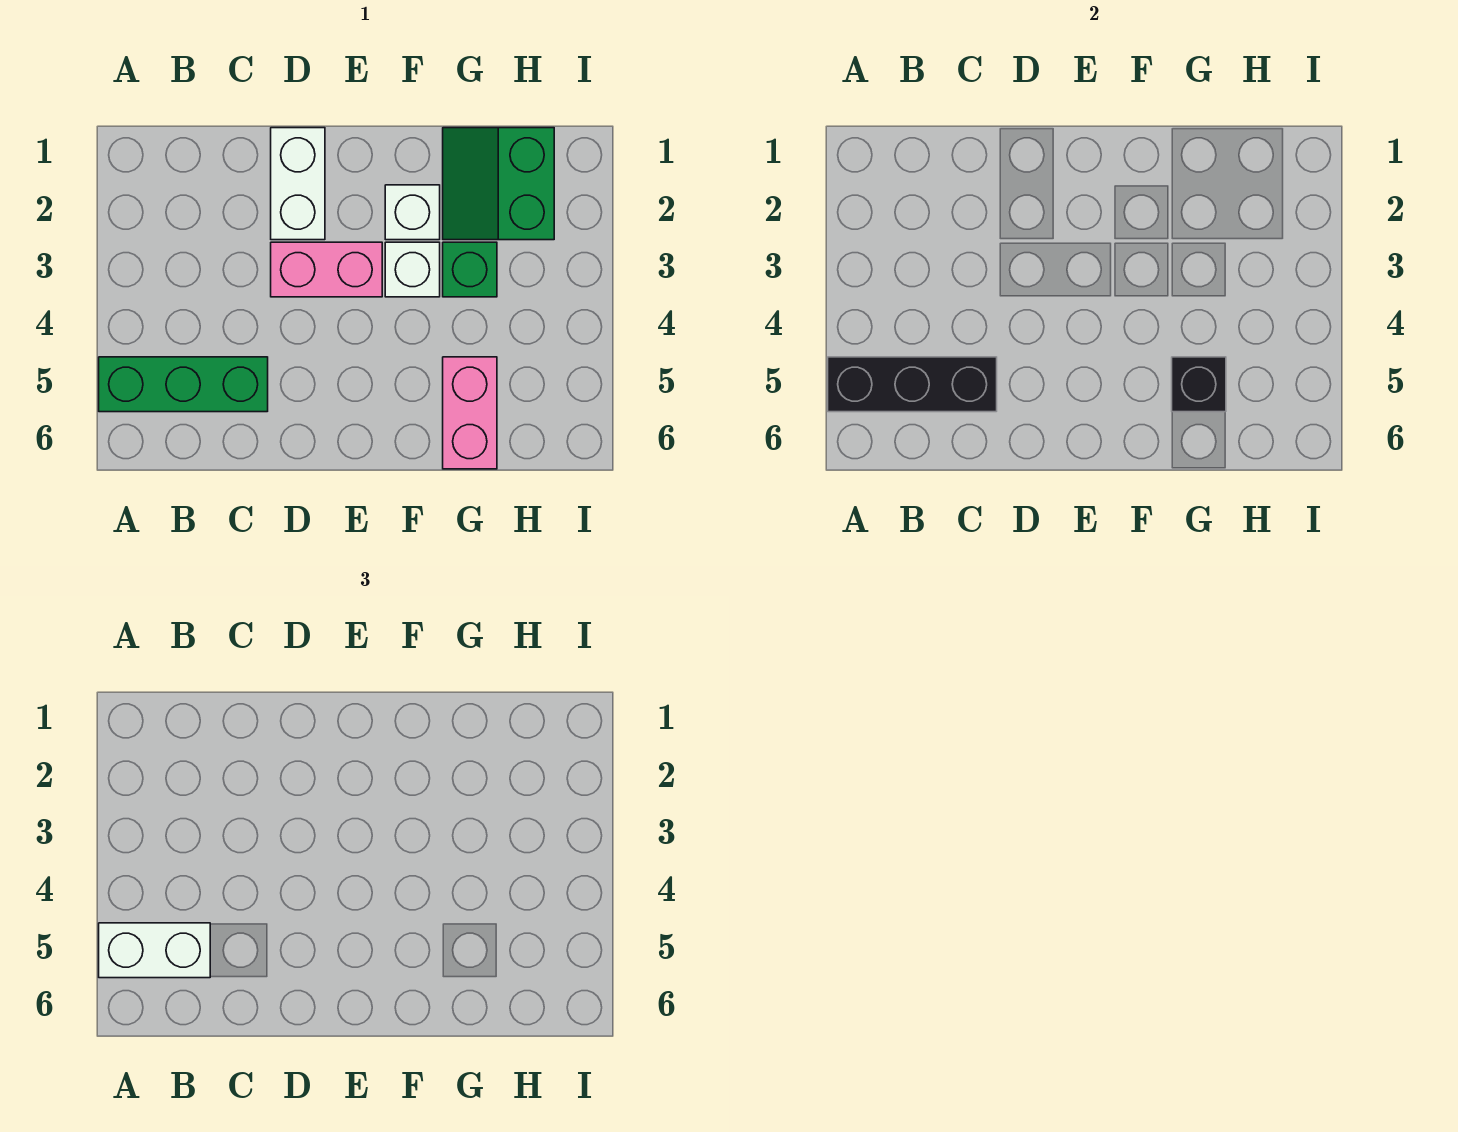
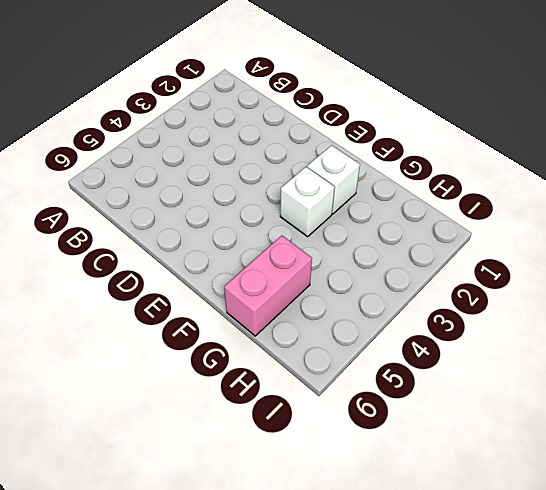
none -> green 1x3 brick [99,357,268,412]
none -> white 1x2 brick [271,128,325,240]

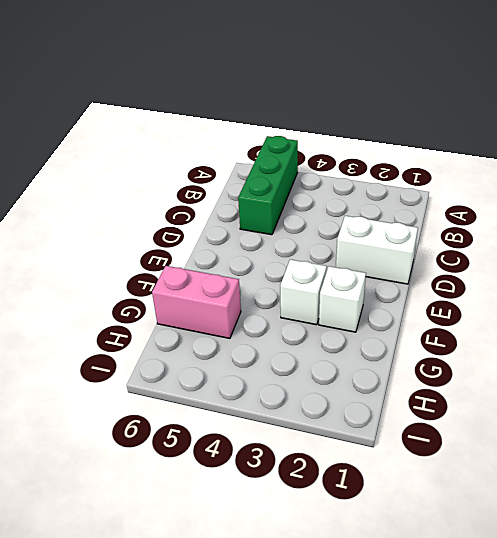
none -> pink 1x2 brick [271,242,382,297]
none -> green 2x2 slope [443,128,554,240]

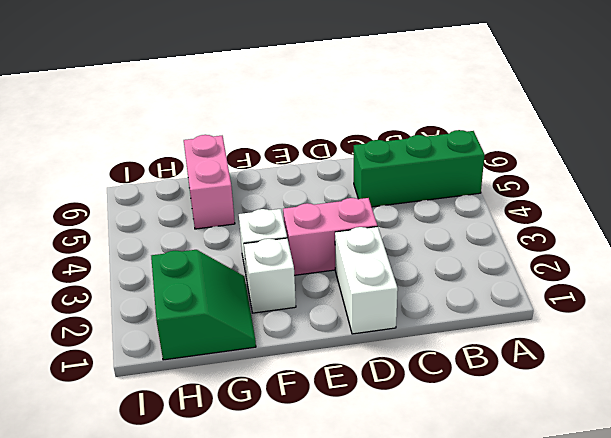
none -> green 1x1 brick [443,242,497,297]
none -> black 1x3 brick [828,357,997,412]

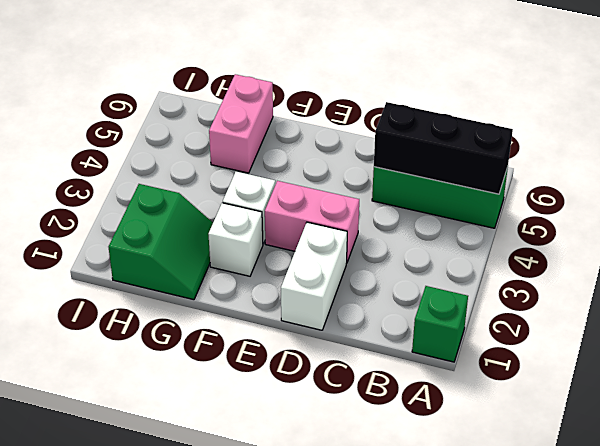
green 1x1 brick [412,286,468,362] -> green 1x1 brick moved to [443,242,497,297]
none -> black 1x1 brick [1172,357,1226,412]
none -> white 1x2 brick [99,923,210,978]

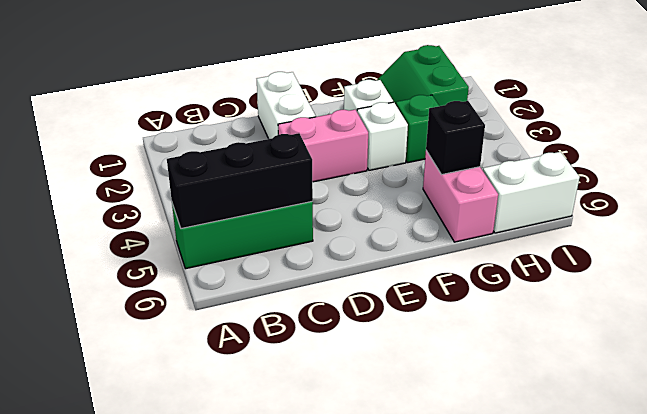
white 1x2 brick [483,152,580,233] -> white 1x2 brick moved to [99,923,210,978]

